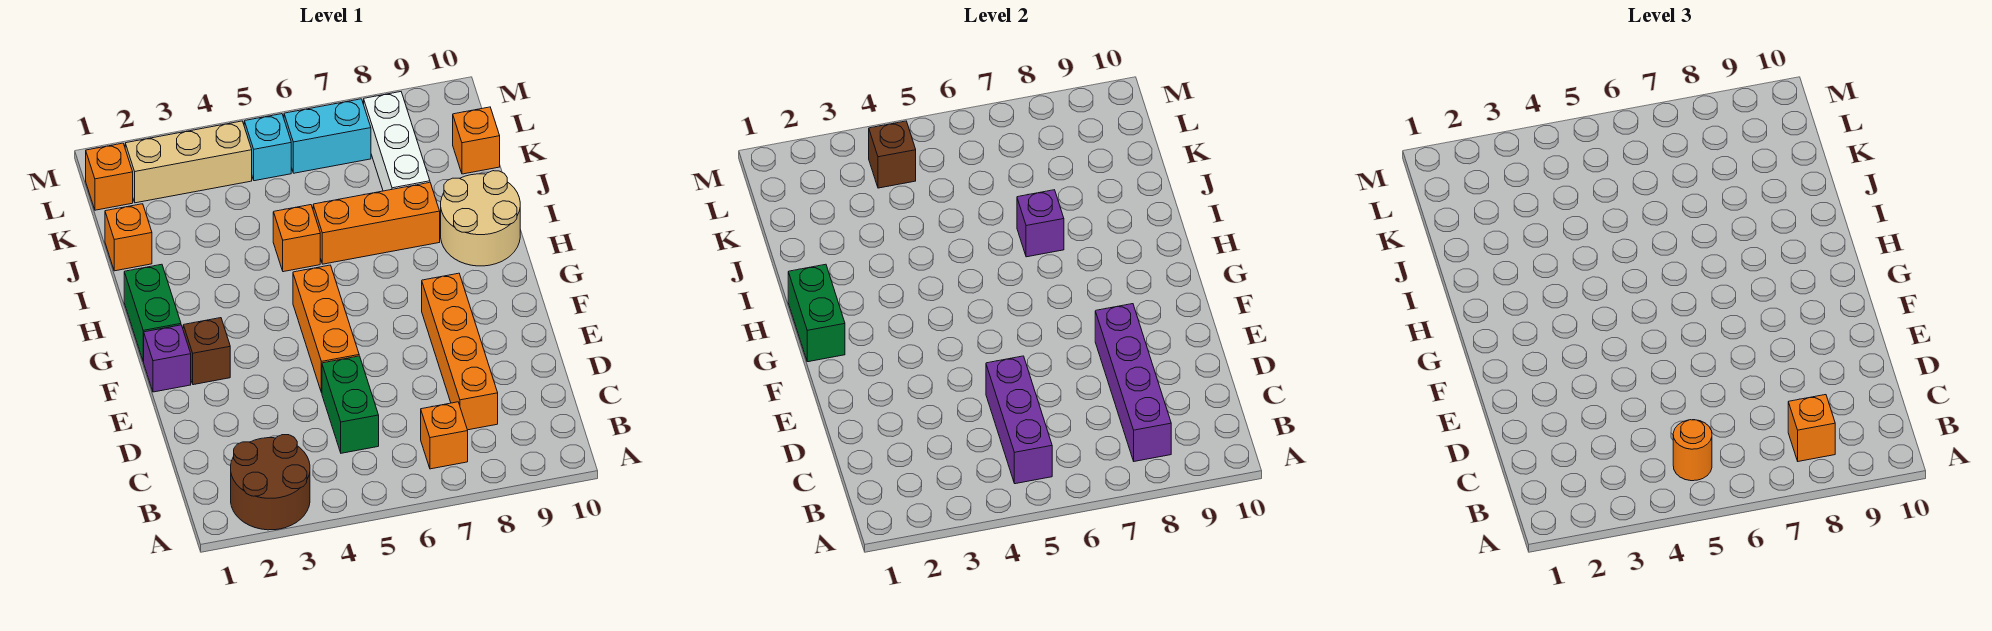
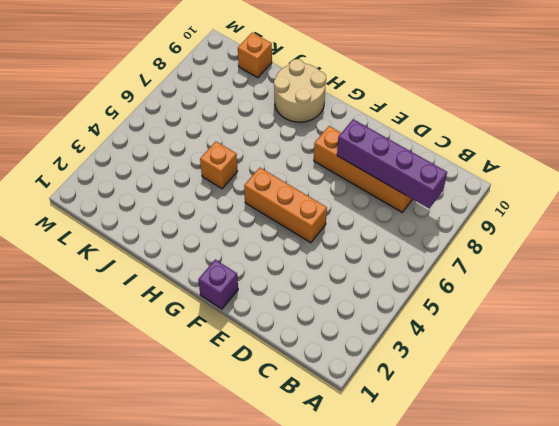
none -> brown 2x2 round brick [231,435,310,530]
none -> orange 1x1 brick [421,402,468,469]
none -> green 1x2 brick [322,356,379,453]

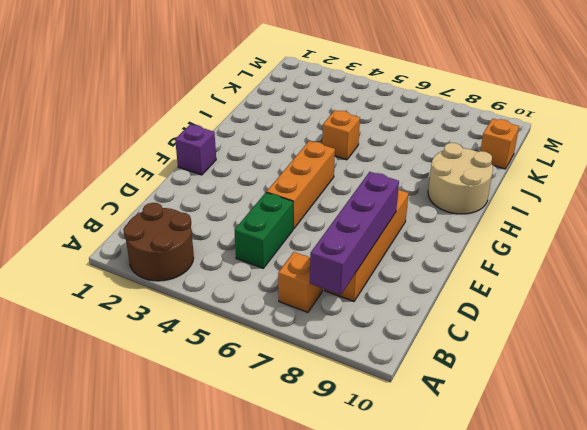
none -> brown 1x1 brick [183,318,230,385]
none -> green 1x2 brick [124,264,181,361]
none -> orange 1x3 brick [313,182,440,264]

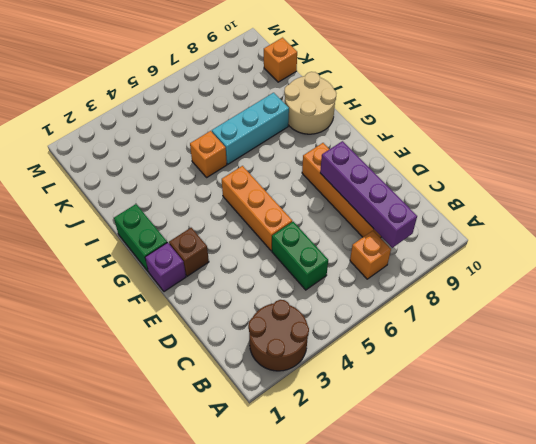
cyan 1x3 brick [212,93,289,164] -> orange 1x3 brick [313,182,440,264]
none -> orange 1x1 brick [105,204,152,271]
none -> white 1x3 brick [364,92,430,191]
none -> orange 1x1 brick [86,143,133,210]

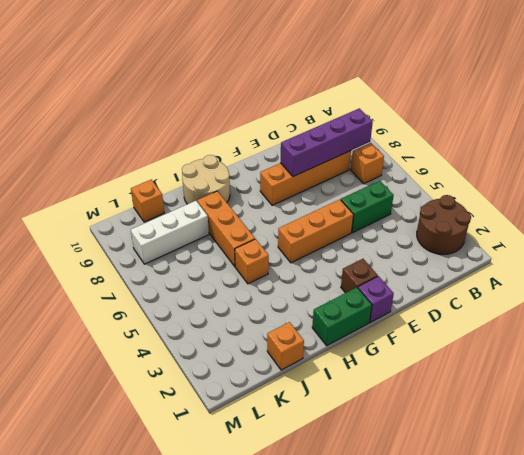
none -> orange 1x1 brick [86,143,133,210]
none -> tan 1x3 brick [125,121,252,203]
none -> cyan 1x1 brick [244,114,291,181]

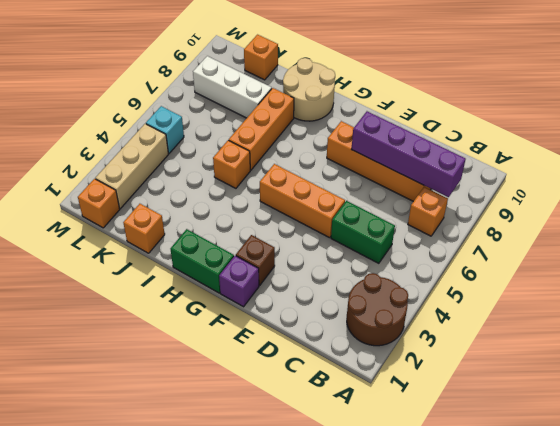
none -> cyan 1x2 brick [284,99,371,173]
none -> purple 1x3 brick [986,356,1052,484]
none -> green 1x2 brick [788,264,845,362]

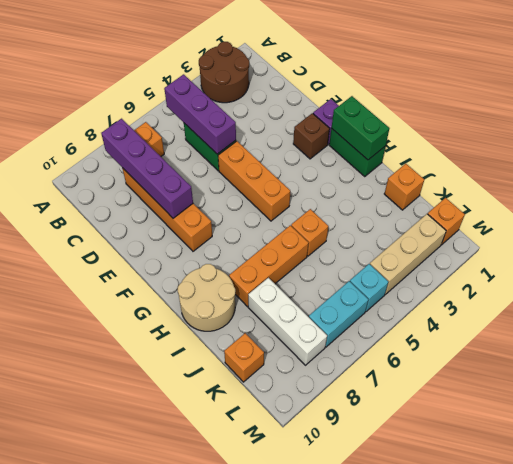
none -> purple 1x1 brick [1017,190,1064,257]
none -> brown 1x1 brick [869,121,916,188]
none -> orange 1x1 round brick [1673,420,1712,481]

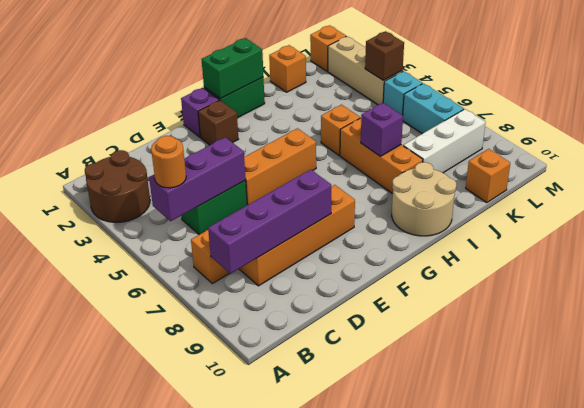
none -> orange 1x1 brick [1788,395,1835,461]

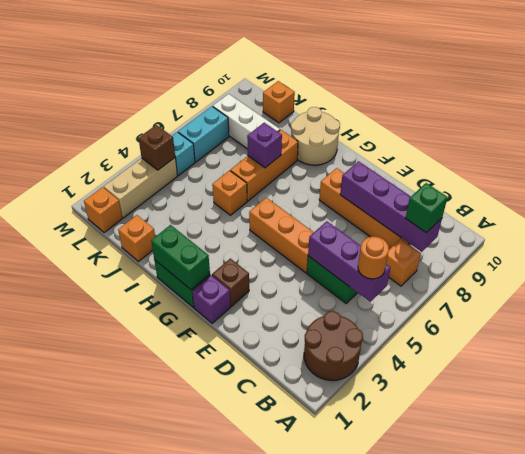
green 1x1 brick [406,183,448,233] -> orange 1x1 brick [1788,395,1835,461]

